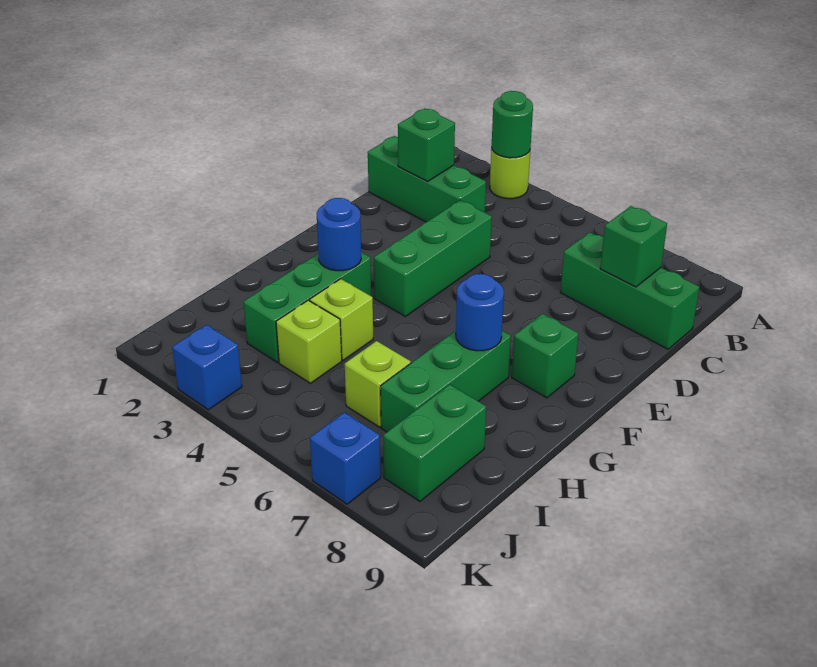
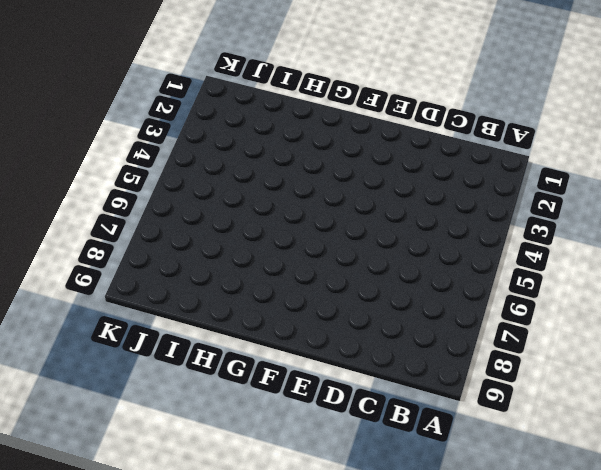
none -> lime 1x1 round brick [490,147,530,199]
none -> green 1x3 brick [368,136,486,222]
none -> green 1x3 brick [560,232,699,349]

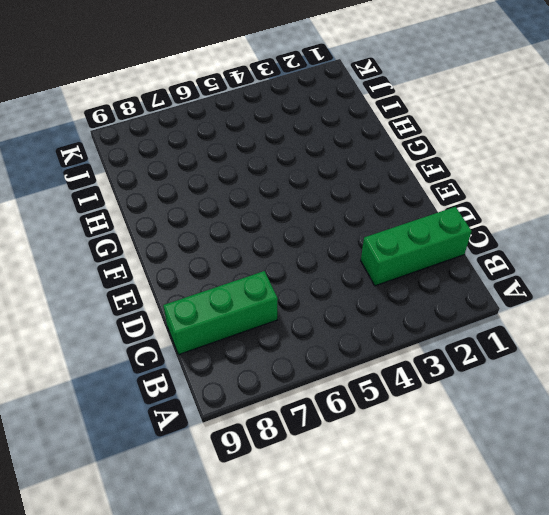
none -> lime 1x1 round brick [490,147,530,199]
none -> green 1x3 brick [374,200,492,316]
none -> green 1x1 brick [512,314,579,398]

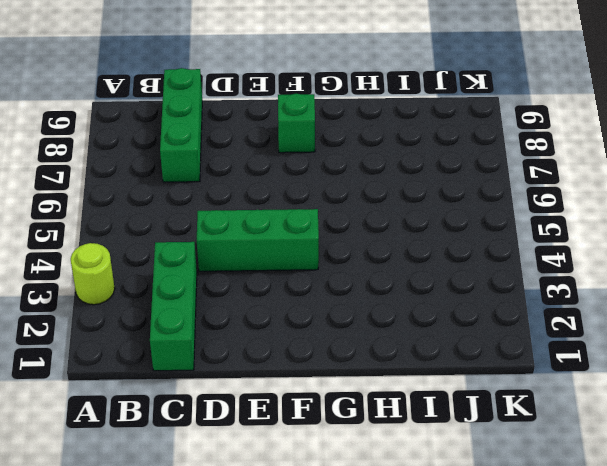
none -> green 1x3 brick [244,252,371,362]
none -> green 1x3 brick [381,331,511,432]
none -> lime 1x1 brick [310,279,373,360]

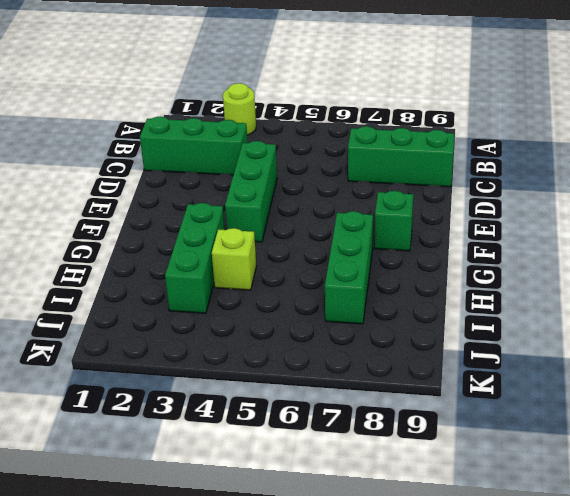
none -> lime 1x1 brick [276,300,342,383]
none -> lime 1x1 brick [345,341,411,427]
none -> green 1x2 brick [383,384,486,501]

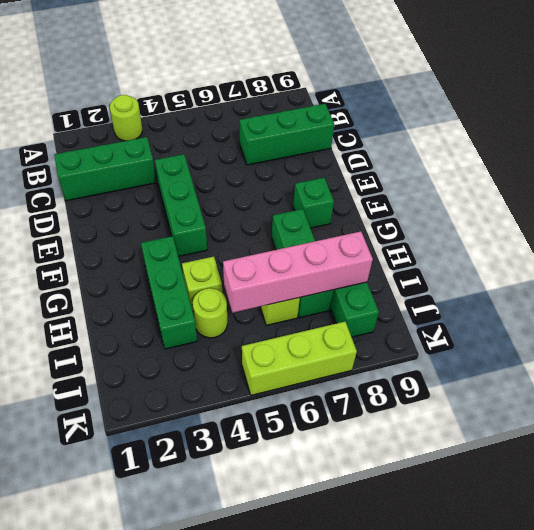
lime 1x1 round brick [193,288,228,338] -> lime 1x1 brick [276,300,342,383]
pink 1x4 brick [223,232,373,313] -> none
lime 1x3 brick [242,322,357,395] -> blue 1x1 brick [310,412,381,504]
none -> blue 1x1 brick [172,325,242,410]
none -> green 1x1 round brick [492,91,533,158]
none -> green 1x1 brick [398,108,455,182]

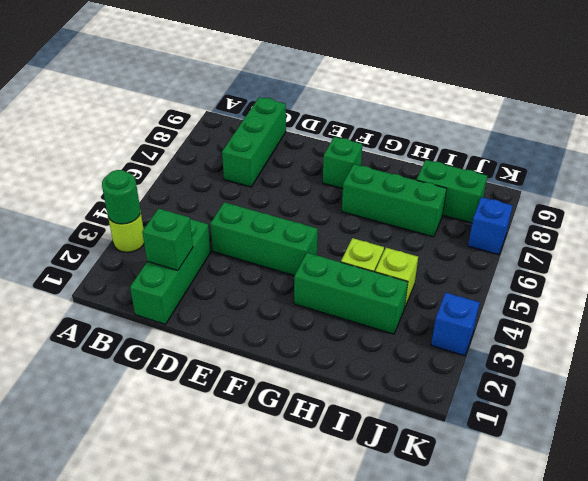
none -> lime 1x1 brick [345,341,411,427]
none -> green 1x1 brick [600,206,667,287]
none -> blue 1x1 round brick [317,198,361,271]

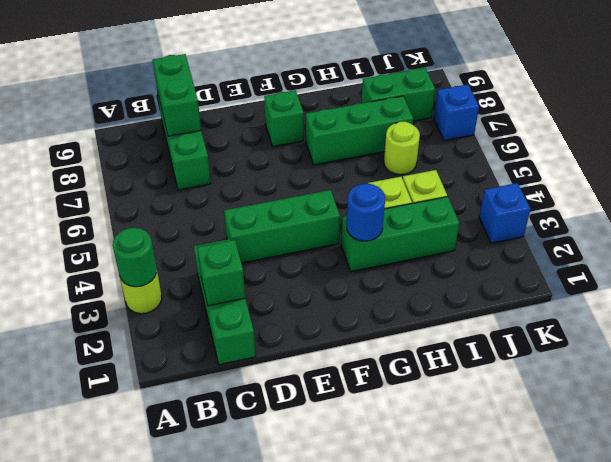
green 1x2 brick [153,54,201,136] -> green 1x1 brick [600,206,667,287]
lime 1x1 round brick [384,122,420,175] -> lime 1x1 brick [345,341,411,427]
none -> blue 1x1 round brick [456,274,504,351]

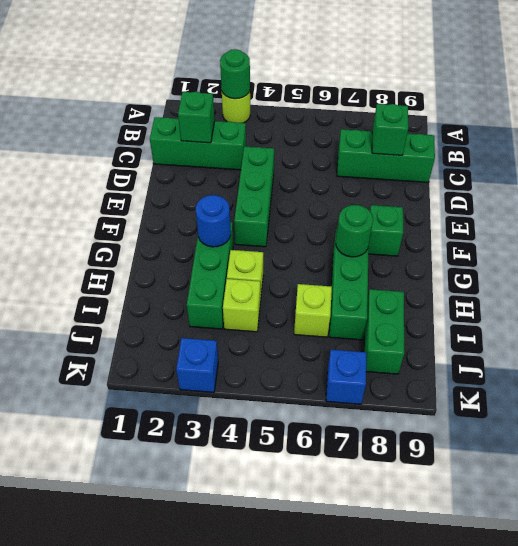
green 1x1 round brick [336,205,373,257] -> blue 1x1 round brick [456,274,504,351]

